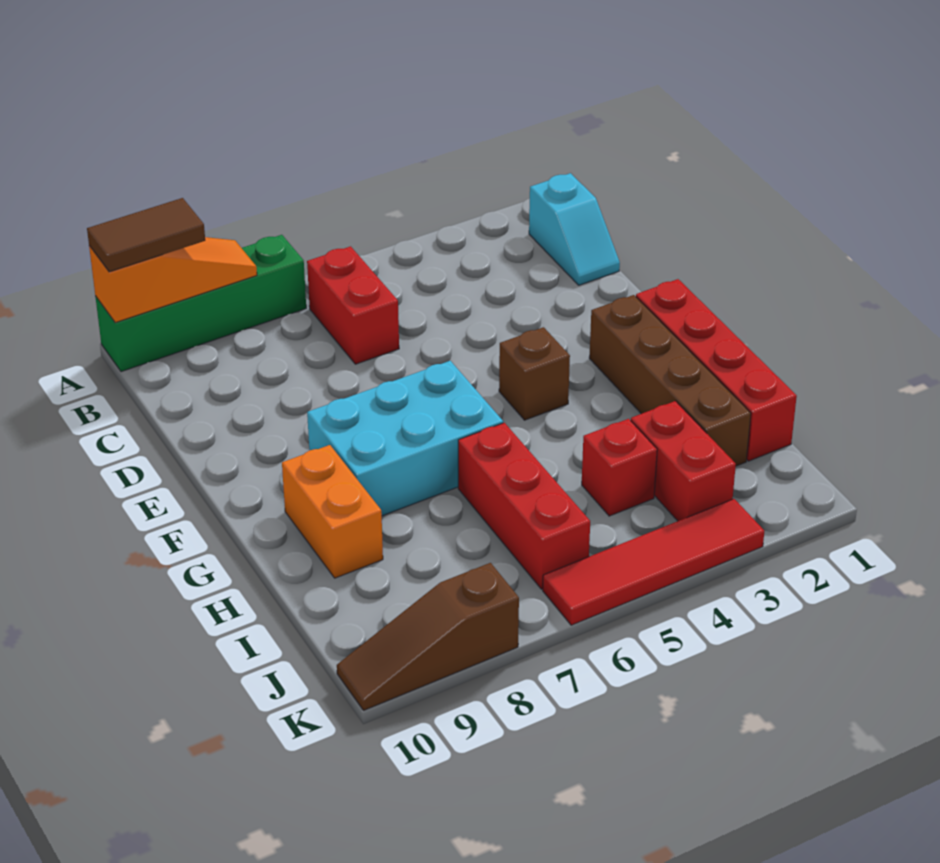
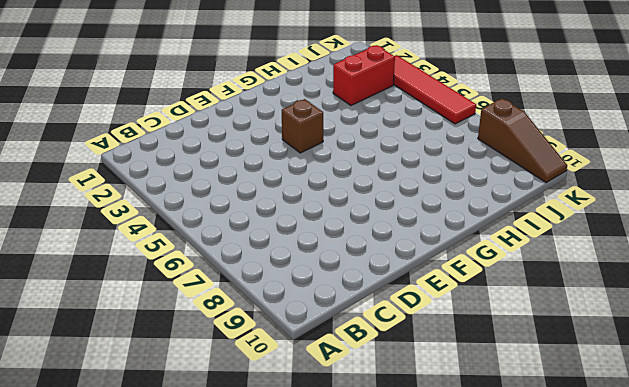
none -> green 1x4 brick [95,235,306,372]
none -> cyan 1x2 slope [529,173,620,285]
none -> red 1x2 brick [307,246,399,364]

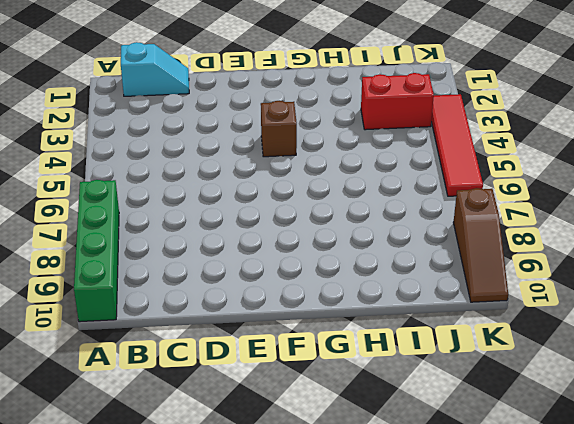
none -> red 1x2 brick [307,246,399,364]
none -> red 1x4 brick [636,279,797,461]
none -> brown 1x4 brick [589,295,751,466]

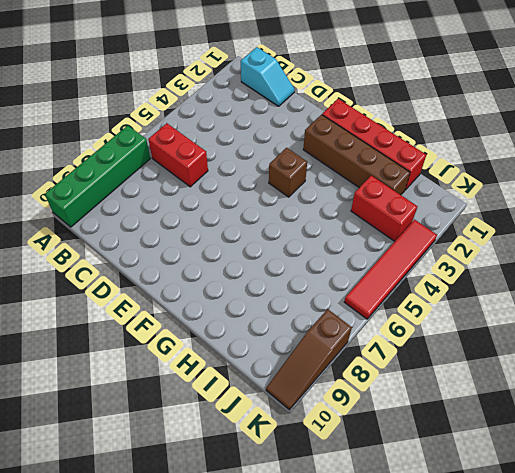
none -> cyan 2x3 brick [307,361,503,516]
none -> orange 1x2 brick [282,445,383,578]
none -> red 1x3 brick [458,423,590,589]

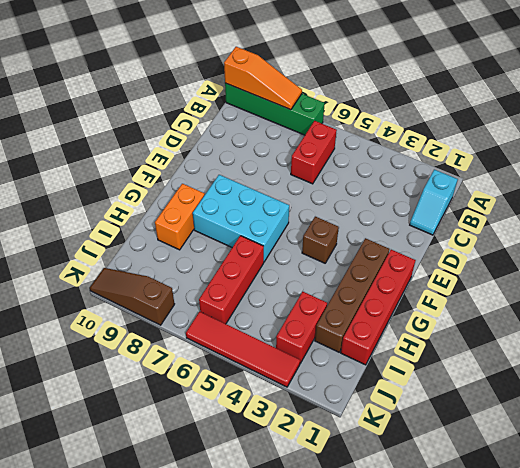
none -> red 1x1 brick [582,419,657,516]
none -> brown 1x2 tile [87,198,205,272]

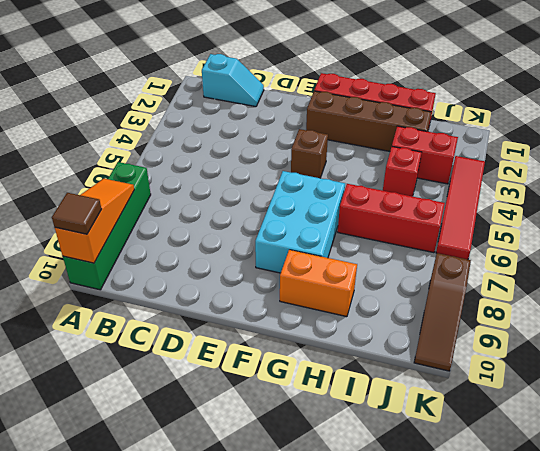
brown 1x1 tile [52,193,102,234] -> brown 1x2 tile [87,198,205,272]
none -> red 1x2 brick [307,246,399,364]

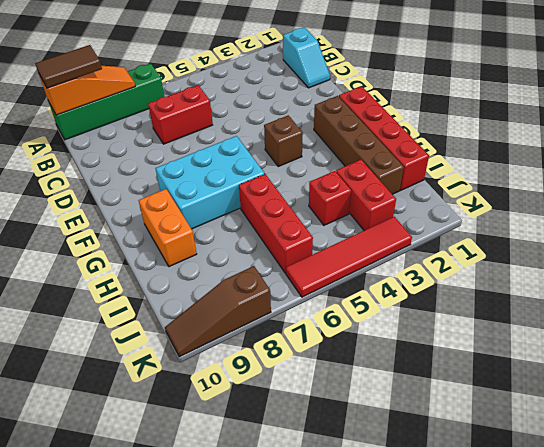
red 1x2 brick [148,85,213,144] -> red 1x2 brick turned to [307,246,399,364]

